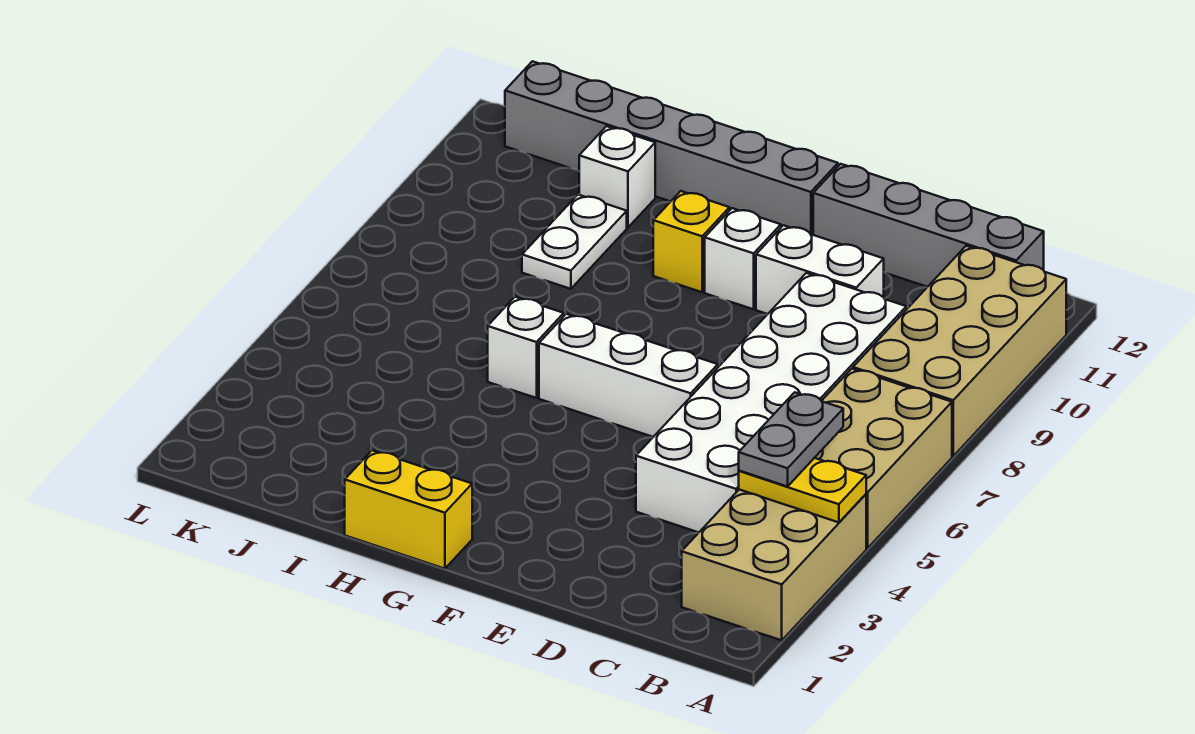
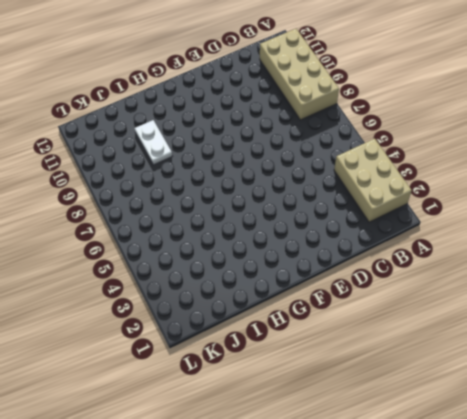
none -> tan 2x3 brick [815,369,952,548]
none -> grey 1x4 brick [813,164,1044,287]
none -> white 2x6 brick [636,273,906,532]

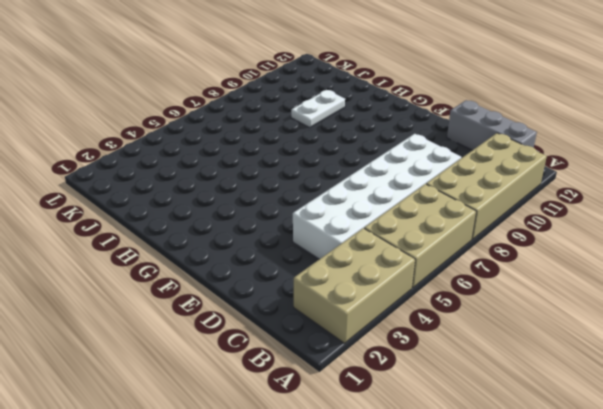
grey 1x3 brick [447,100,537,150] -> grey 1x4 brick [813,164,1044,287]
none -> white 1x2 brick [756,225,884,314]
none -> white 1x3 brick [539,314,718,437]
none -> white 1x1 brick [705,208,781,309]

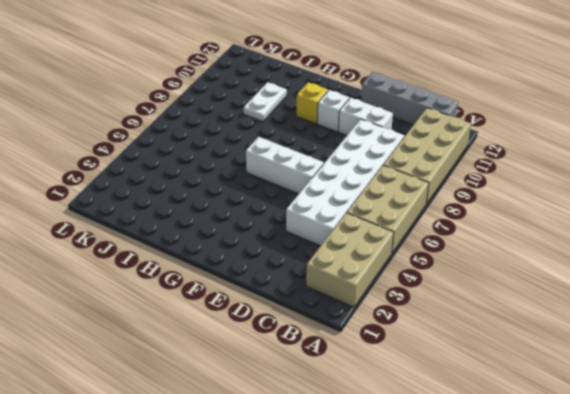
none -> grey 1x6 brick [505,61,838,235]
none -> yellow 1x2 brick [345,450,472,569]
none -> white 1x1 brick [488,297,564,398]

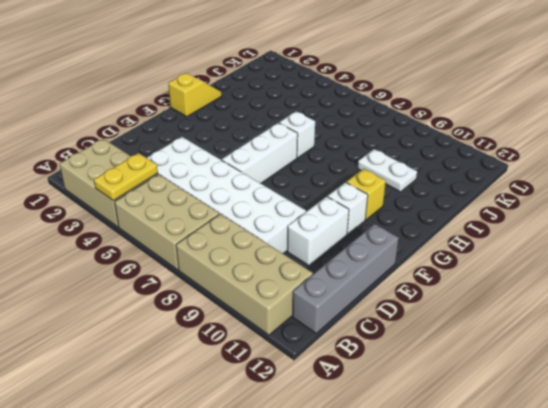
yellow 1x2 slope [168,73,222,117] -> yellow 1x2 brick [345,450,472,569]
none -> grey 1x6 brick [505,61,838,235]
none -> white 1x1 brick [579,126,655,227]
none -> grey 1x2 plate [739,392,843,487]

